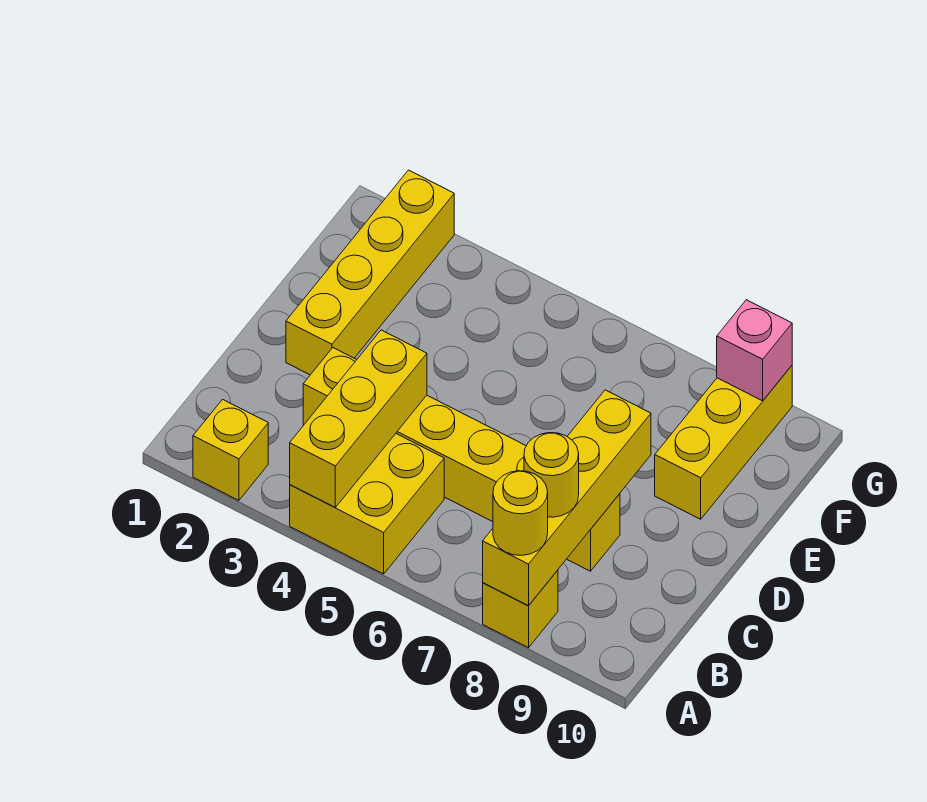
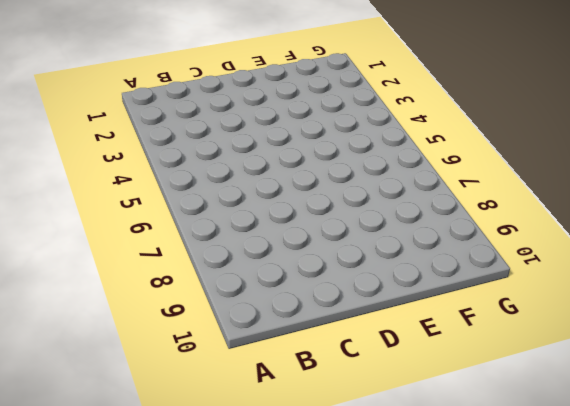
none -> yellow 1x1 brick [193,399,268,500]
none -> yellow 2x2 brick [290,434,444,574]

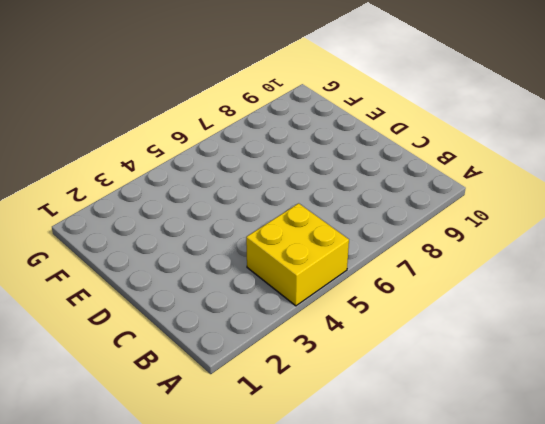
none -> yellow 1x1 brick [193,399,268,500]
none -> yellow 1x1 brick [483,570,558,648]

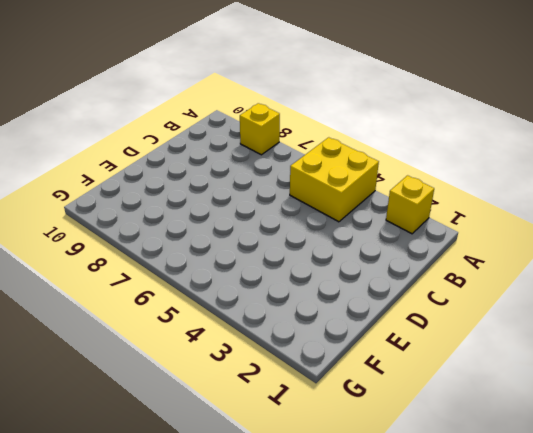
none -> yellow 1x6 brick [303,348,620,571]
none -> yellow 1x4 brick [286,170,454,375]

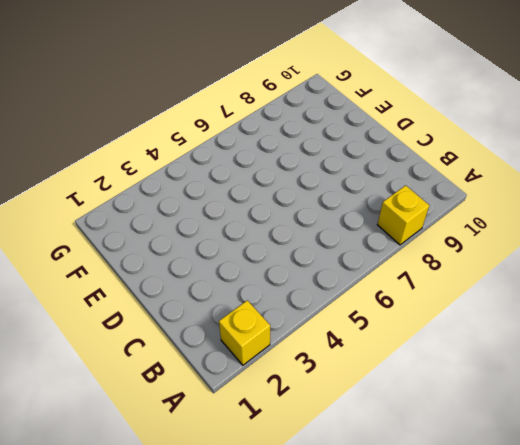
none -> yellow 2x2 brick [290,434,444,574]
none -> yellow 1x6 brick [303,348,620,571]

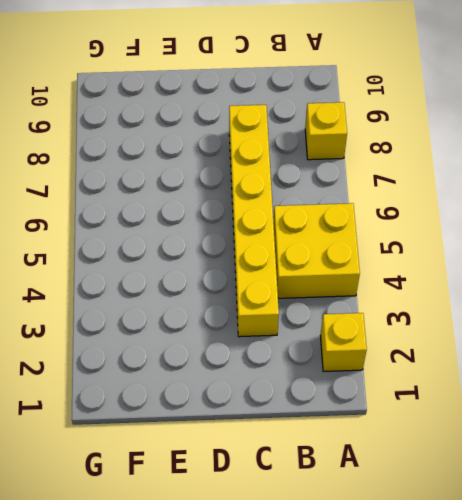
none -> yellow 1x4 brick [286,170,454,375]
none -> yellow 1x3 brick [655,366,792,519]

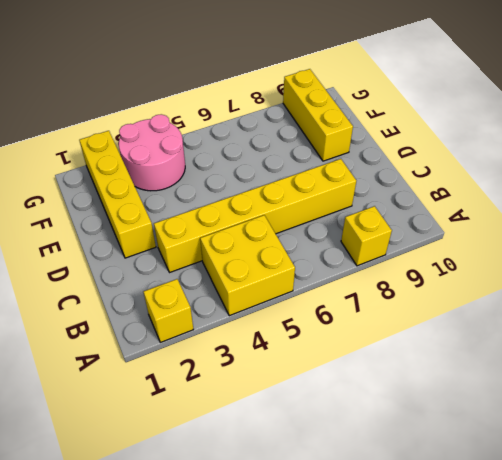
pink 2x2 round brick [119,114,185,191] -> none
none -> yellow 1x3 brick [290,330,427,507]
none -> yellow 1x4 brick [483,390,651,606]

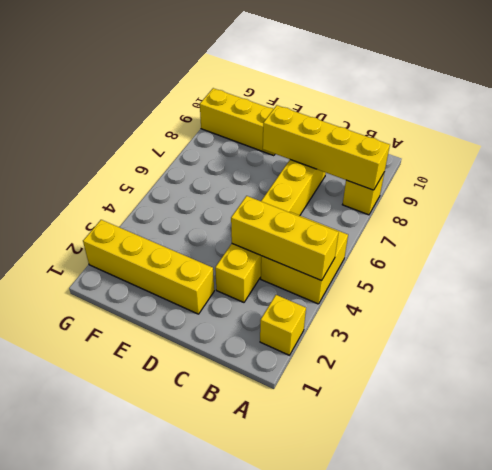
none -> pink 1x1 brick [717,300,792,401]
none -> yellow 1x1 round brick [493,471,548,555]

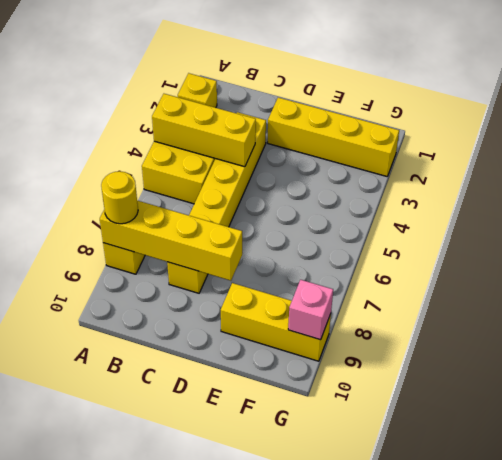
none -> yellow 1x1 round brick [524,433,579,517]

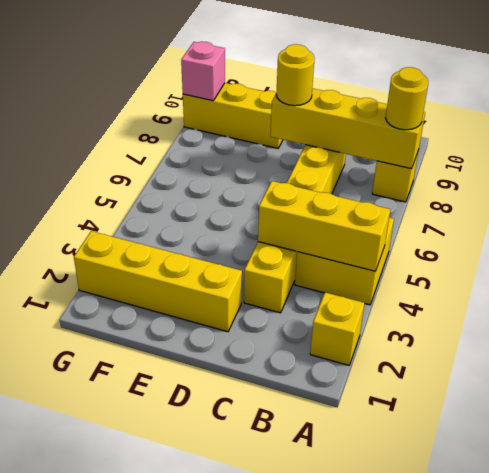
yellow 1x1 round brick [276,44,315,106] -> yellow 1x1 round brick moved to [524,433,579,517]

